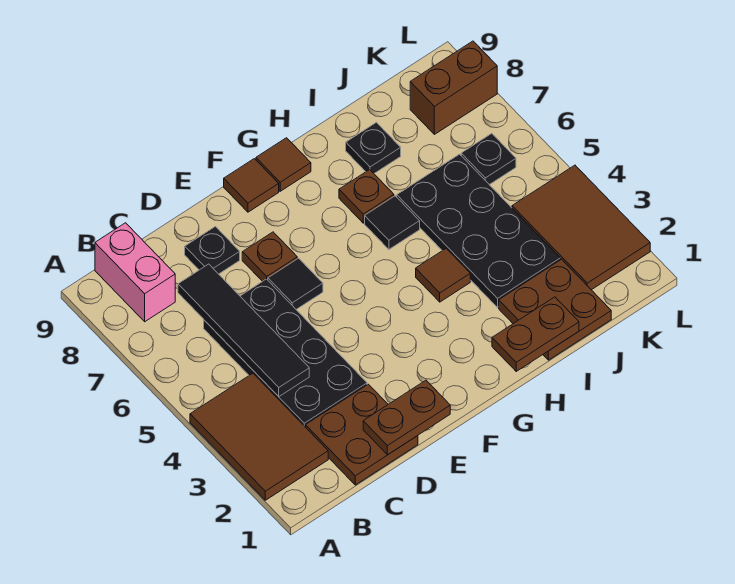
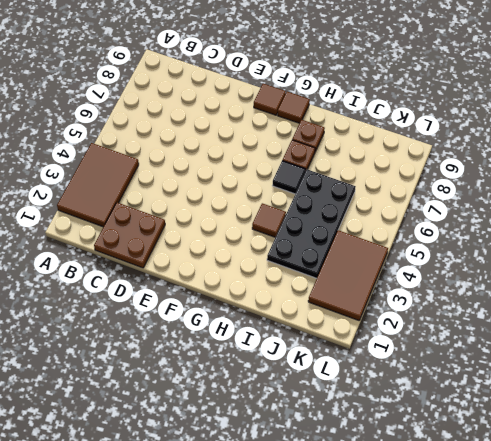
brown 1x1 plate [292,120,325,152] -> brown 1x1 plate moved to [242,232,297,281]
none -> pink 1x2 brick [95,223,175,322]
none -> black 2x4 plate [204,279,367,427]
none -> black 1x1 plate [185,227,240,274]

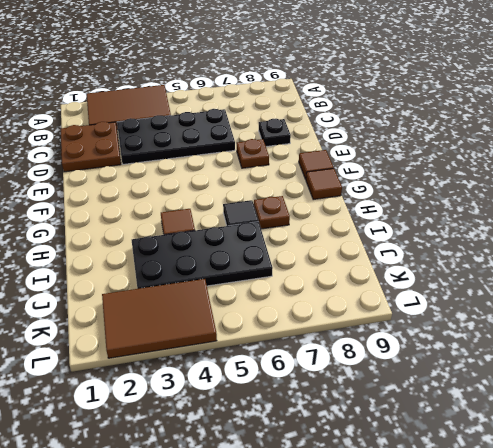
none -> pink 1x2 brick [95,223,175,322]
none -> black 1x1 tile [268,258,323,309]
none -> brown 2x2 plate [499,259,611,360]

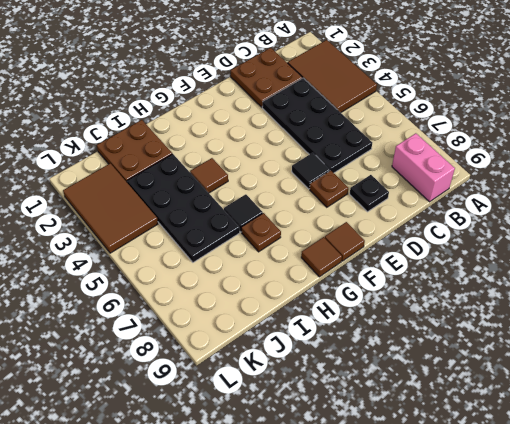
none -> black 1x1 plate [346,122,401,173]
none -> black 1x1 plate [461,133,516,185]
none -> brown 1x2 brick [410,41,497,134]

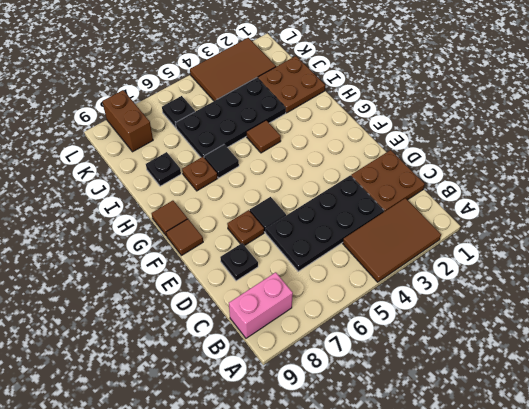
none -> black 1x4 tile [178,264,309,397]
none -> brown 1x2 plate [363,380,450,455]
none -> brown 1x2 plate [492,297,579,371]

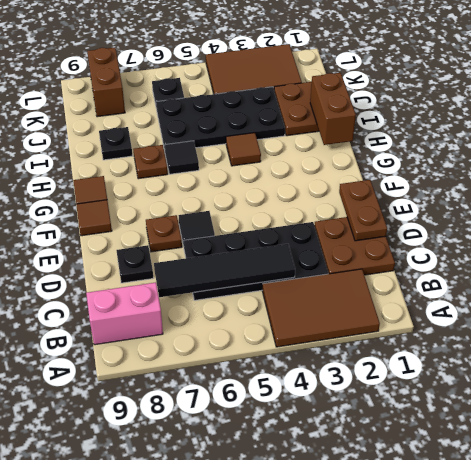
brown 1x2 brick [310,73,356,145] -> brown 1x2 plate [492,297,579,371]

